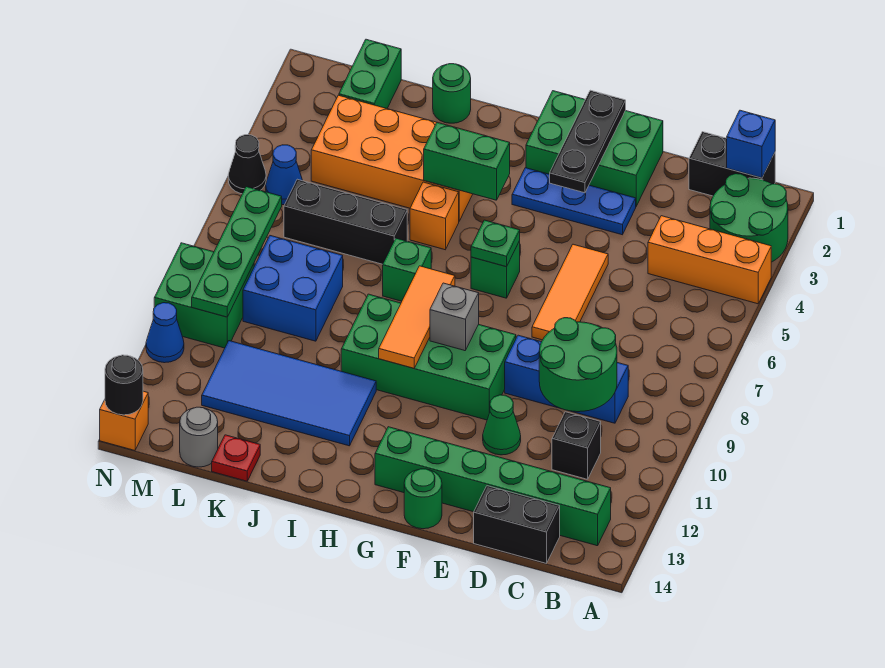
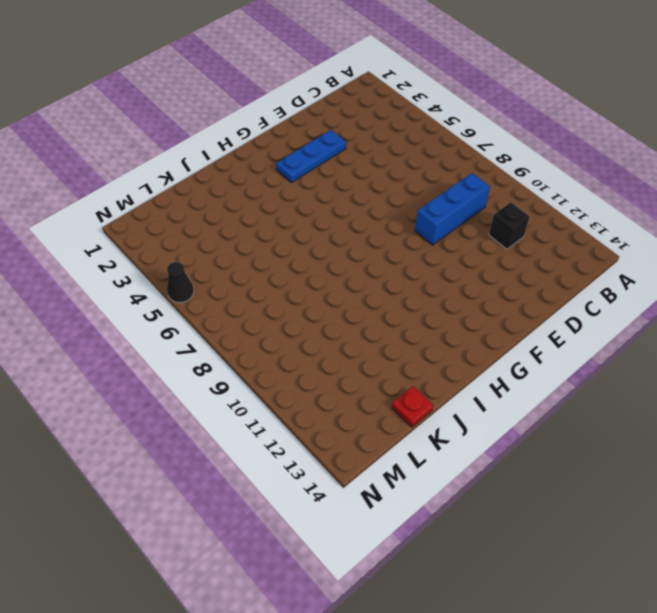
none -> green 2x2 round brick [710,174,788,262]
none -> orange 1x3 brick [648,216,771,304]
none -> black 1x2 brick [689,132,775,196]
none -> green 1x6 brick [375,427,611,546]

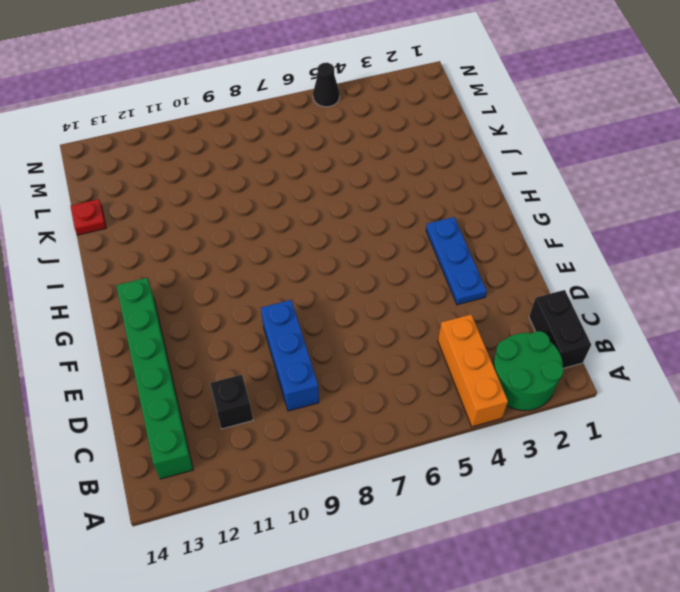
none -> black 1x2 brick [474,486,560,563]
none -> green 2x3 brick [526,91,663,206]
none -> orange 1x3 tile [532,244,608,340]
none -> green 1x1 cone [483,395,521,455]

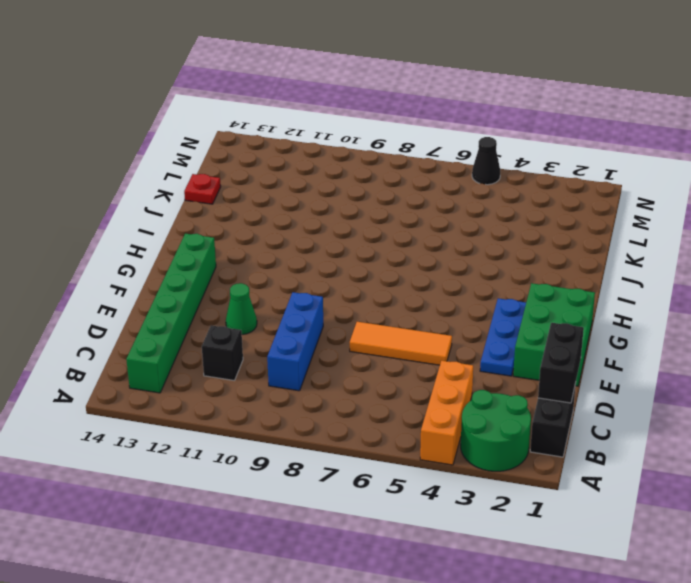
black 1x2 brick [538,323,584,403] -> black 1x2 brick moved to [474,486,560,563]
none -> green 2x4 brick [341,294,516,420]
none -> green 1x1 round brick [404,469,442,529]
none -> green 1x1 brick [471,241,520,298]
none -> orange 2x4 brick [311,95,473,221]

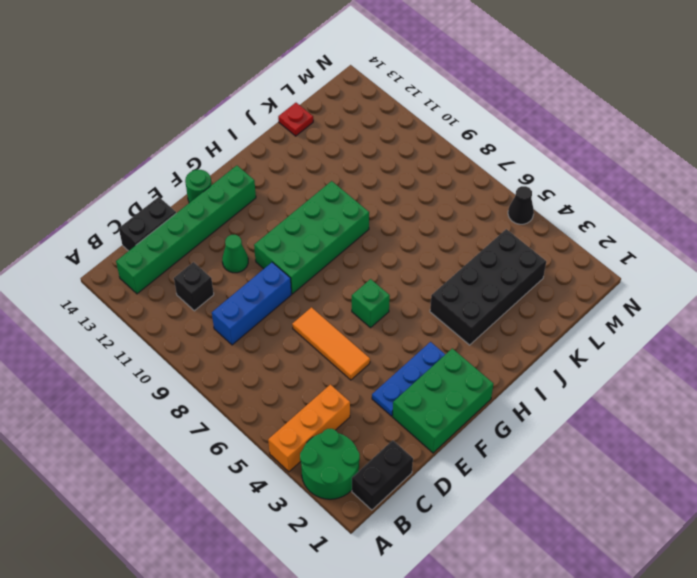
black 2x4 brick [430,229,546,345] -> orange 2x4 brick [311,95,473,221]
none -> orange 1x1 brick [410,182,459,250]
none -> green 1x1 brick [383,238,431,301]
none -> blue 2x4 tile [202,341,376,446]
none -> green 1x1 round brick [433,64,471,123]

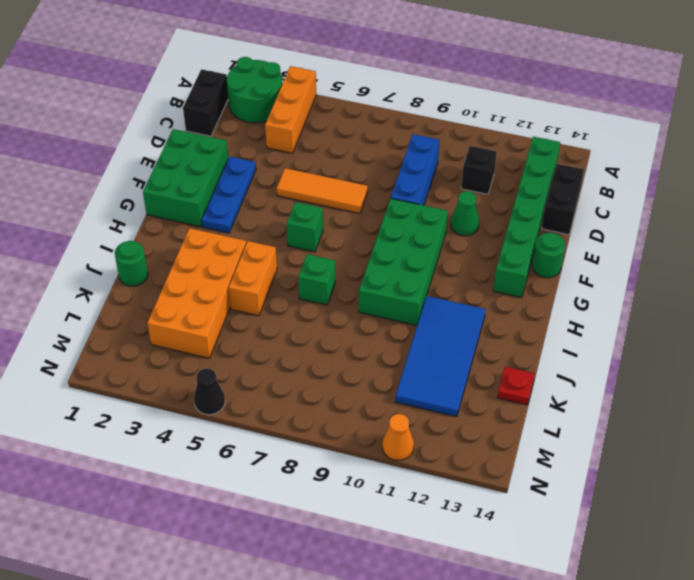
orange 1x2 brick [229,241,277,316] -> orange 1x1 brick [410,182,459,250]
orange 1x1 cone [382,414,414,461] -> blue 1x1 cone [146,303,184,363]
none -> black 1x3 brick [284,179,407,264]
none -> blue 2x2 brick [243,236,343,341]
none -> green 1x2 brick [339,39,401,108]
none -> grey 1x1 round brick [180,407,218,467]

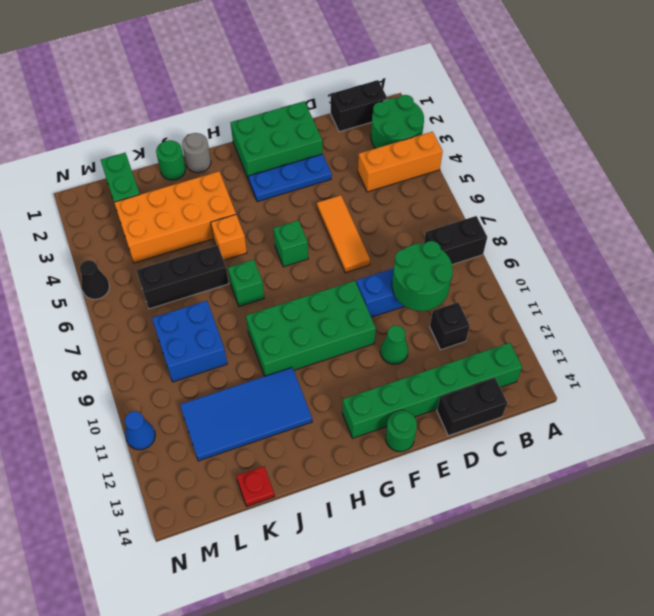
black 1x2 brick [424,216,487,265] -> none
grey 1x1 round brick [182,133,211,173] -> grey 1x1 round brick moved to [180,407,218,467]
none -> blue 1x1 cone [266,145,302,205]
none -> green 2x2 brick [154,243,254,348]
none -> orange 1x1 brick [100,391,148,450]
none -> blue 1x1 brick [727,110,775,178]

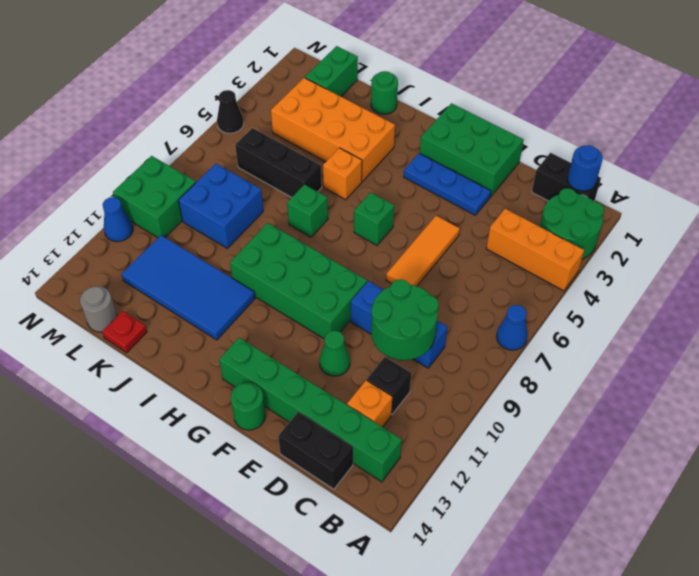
blue 1x1 cone [497,305,527,350] -> blue 1x1 cone moved to [266,145,302,205]
blue 1x1 round brick [568,145,603,191] -> blue 1x1 brick [727,110,775,178]
orange 1x1 brick [347,381,392,427] -> orange 1x1 brick moved to [100,391,148,450]
none -> black 1x3 plate [550,90,626,193]
none -> green 1x1 plate [471,220,520,267]
none -> grey 1x1 brick [430,283,479,351]
none -> green 1x2 brick [424,123,510,200]

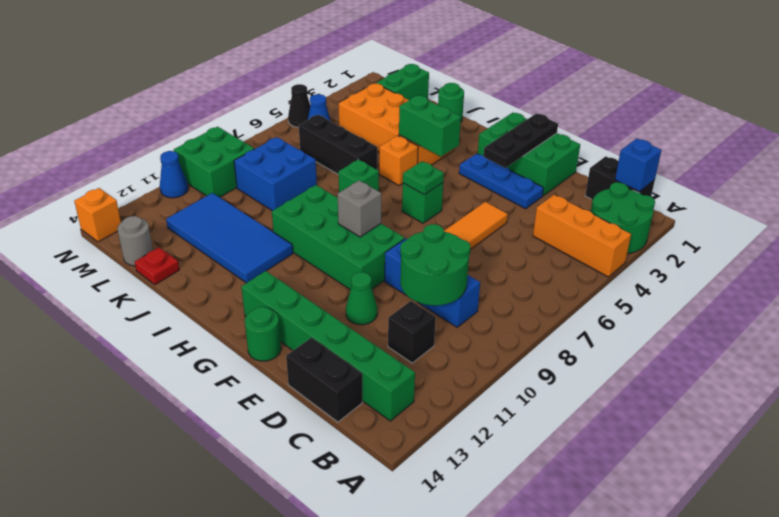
none -> orange 1x3 tile [379,266,455,368]
none -> green 1x4 plate [192,187,282,317]
none -> black 1x1 round brick [105,355,143,415]

